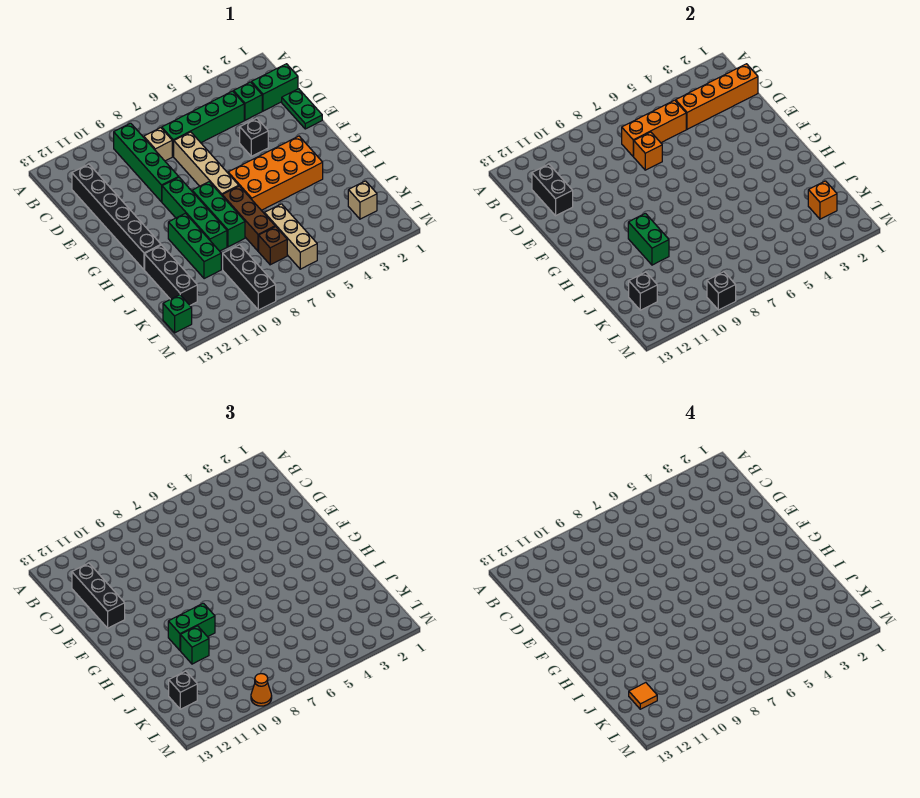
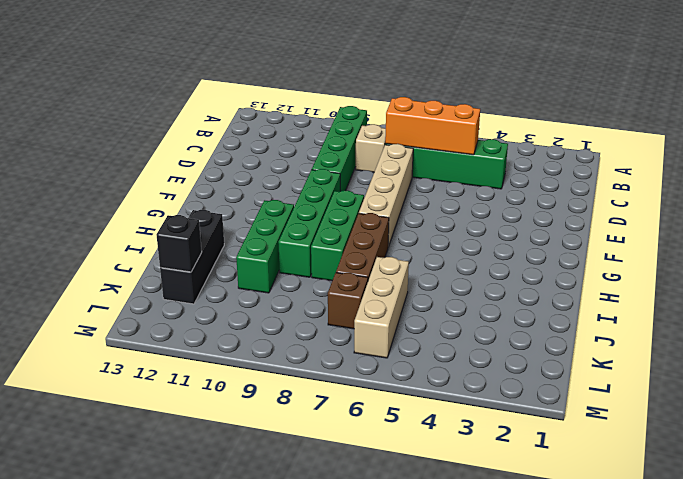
none -> green 1x2 brick [252,64,298,111]
none -> green 1x1 brick [234,82,262,120]
none -> black 1x6 brick [72,164,161,270]
none -> green 1x2 plate [282,89,322,129]

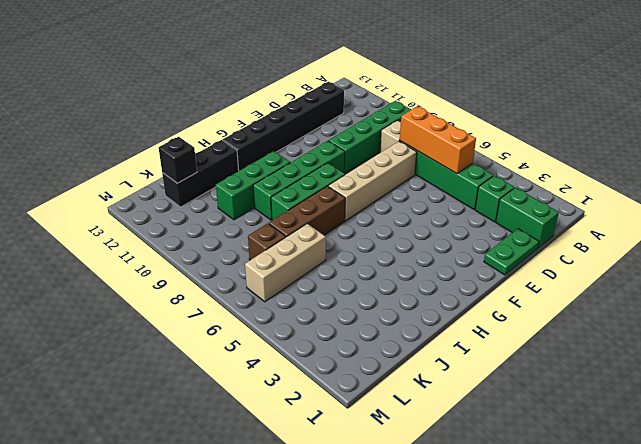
none -> black 1x1 brick [240,118,268,156]
none -> orange 2x4 brick [228,136,323,210]
none -> tan 1x1 brick [348,181,377,219]
none -> black 1x3 brick [223,245,276,310]

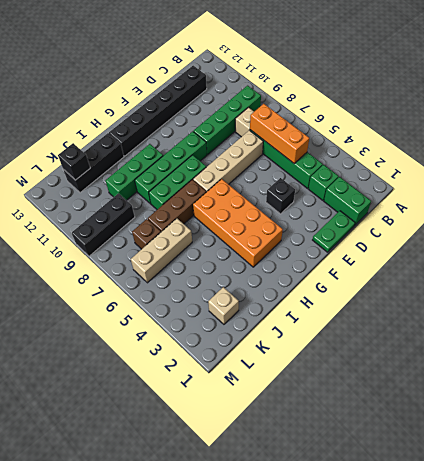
none -> green 1x1 brick [163,295,192,333]
none -> orange 1x4 brick [676,64,758,129]
none -> black 1x2 brick [532,164,573,216]
none -> orange 1x1 brick [633,132,662,170]

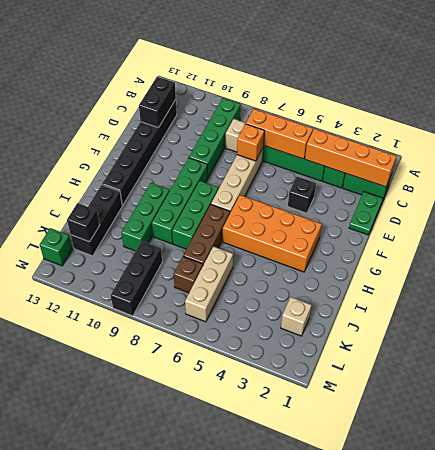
none -> green 1x2 brick [628,213,669,265]
none -> orange 1x1 brick [808,181,837,219]
none -> black 1x1 brick [707,272,736,310]
none -> black 1x3 brick [72,563,125,628]

